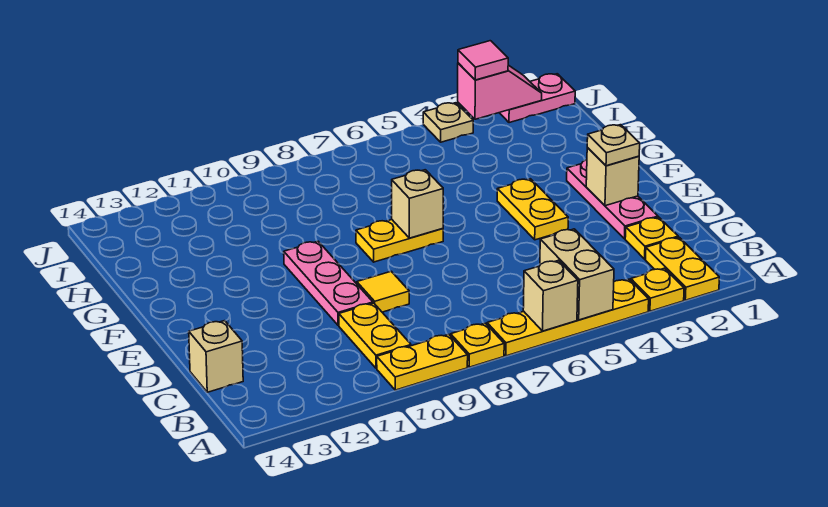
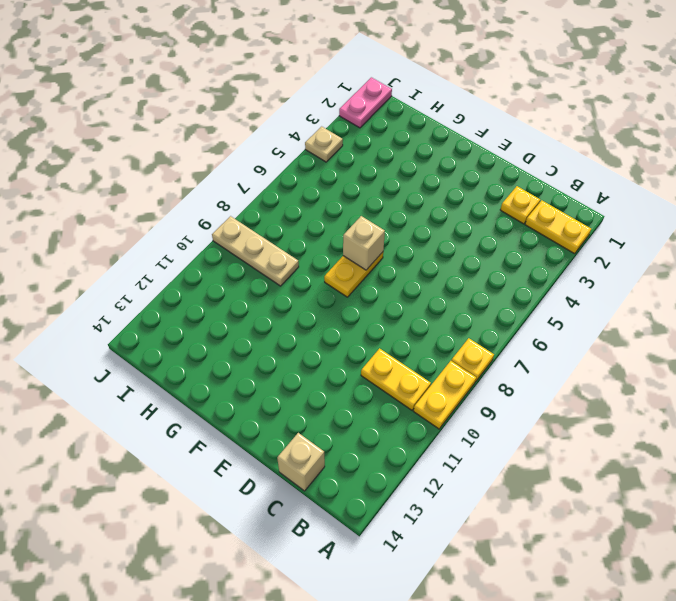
tan 1x3 plate [212,216,299,286] -> none
none -> yellow 1x1 plate [631,268,684,311]
none -> yellow 1x4 plate [487,279,649,356]
none -> pink 1x3 plate [567,160,658,239]

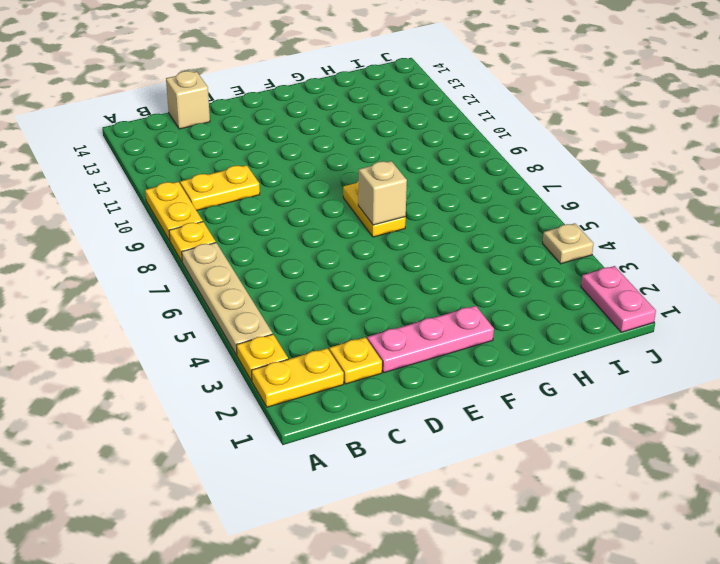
tan 1x4 plate [182,243,273,355] -> yellow 1x4 plate [487,279,649,356]
none -> yellow 1x1 tile [357,271,409,312]
none -> pink 1x3 plate [284,241,373,325]
none -> yellow 1x2 plate [497,179,568,240]

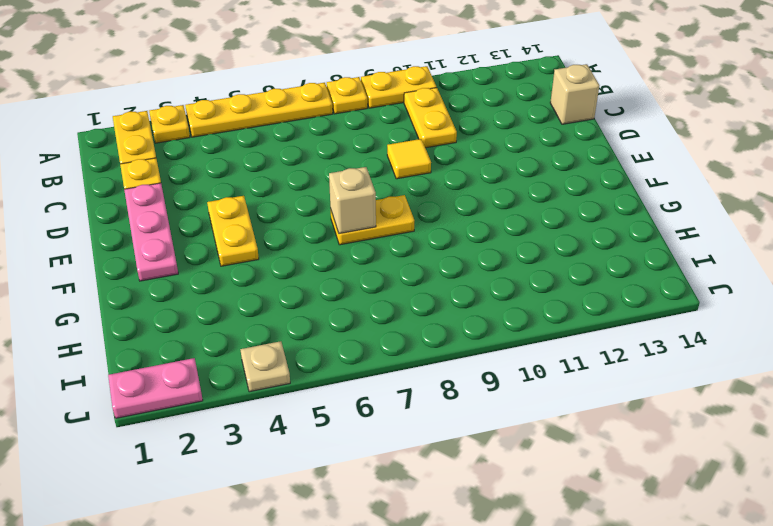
none -> pink 1x3 plate [284,241,373,325]
none -> tan 1x2 brick [540,229,614,320]
none -> tan 1x1 brick [523,260,578,331]

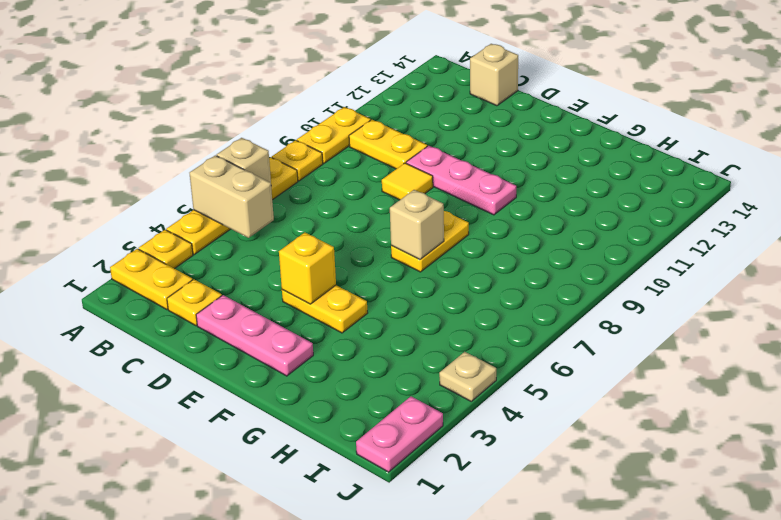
yellow 1x1 brick [279,233,336,304] -> none
none -> tan 1x1 brick [586,148,639,206]
none -> pink 1x2 slope [458,63,542,119]
none -> tan 1x1 plate [587,125,640,166]

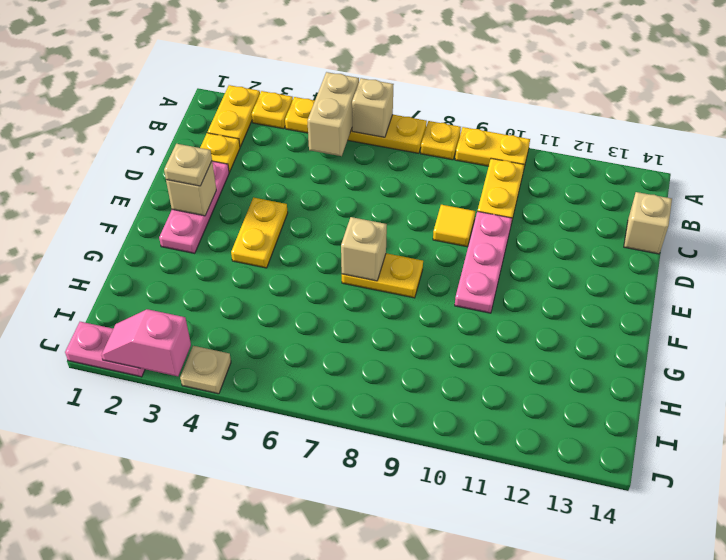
none -> pink 1x1 tile [458,41,508,80]

